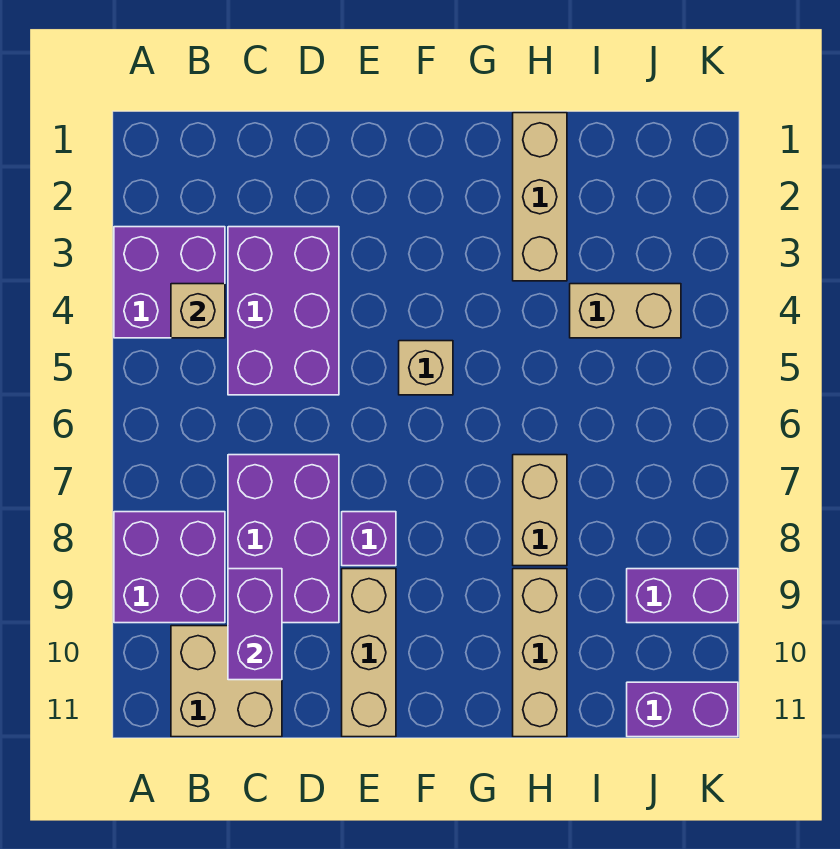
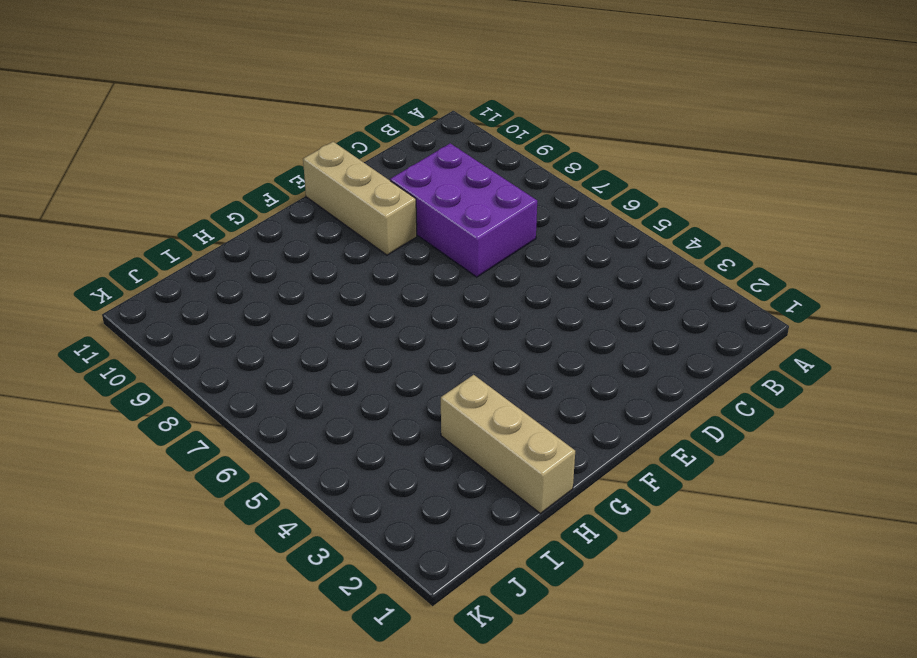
none -> purple 2x2 brick [114,227,225,338]
none -> purple 2x2 brick [114,512,225,623]
none -> tan 2x2 brick [171,626,282,737]

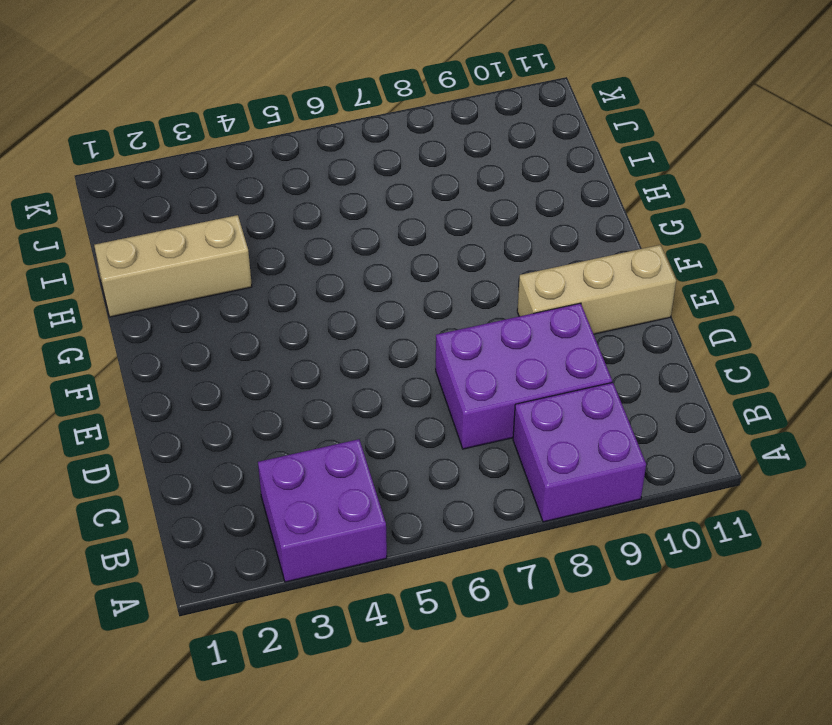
none -> tan 2x2 brick [171,626,282,737]
none -> purple 2x3 brick [228,227,339,395]
none -> purple 1x1 brick [342,512,396,566]

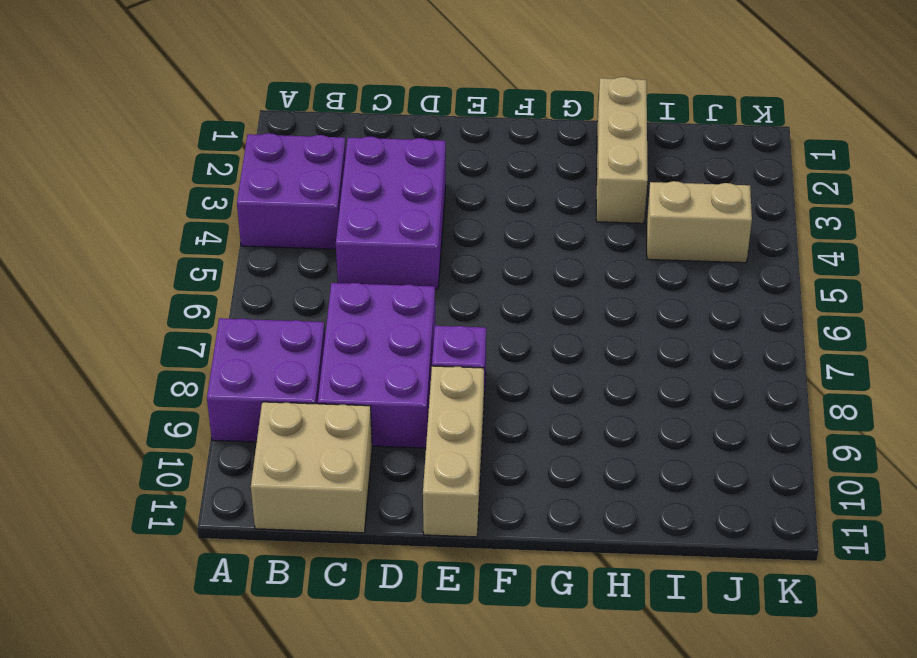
none -> tan 1x1 brick [399,341,453,395]
none -> tan 1x2 brick [513,455,567,566]
none -> tan 1x3 brick [513,569,567,737]

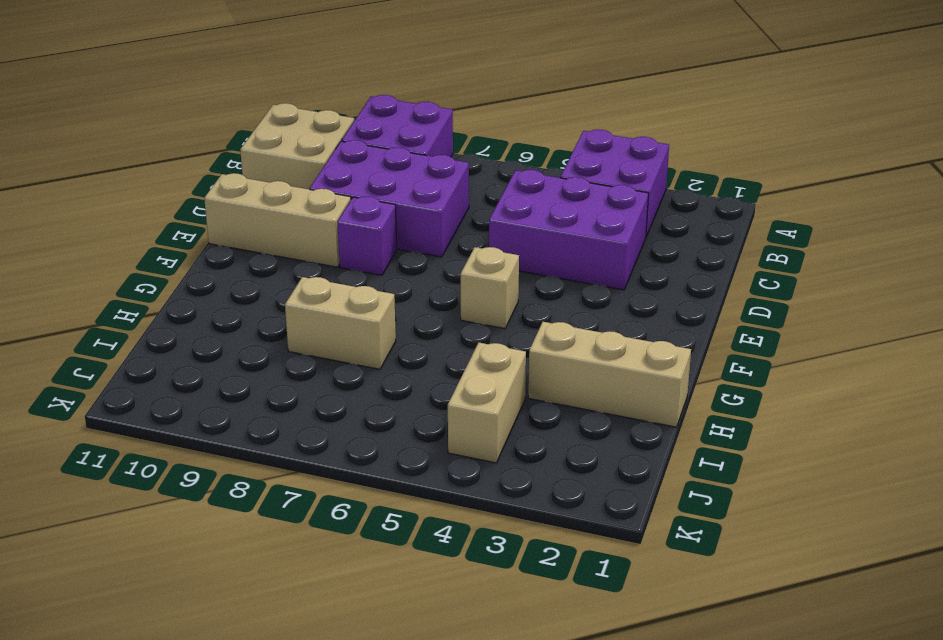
none -> tan 1x3 brick [513,569,567,737]
none -> purple 1x2 brick [627,569,738,623]
none -> purple 1x2 brick [627,682,738,737]

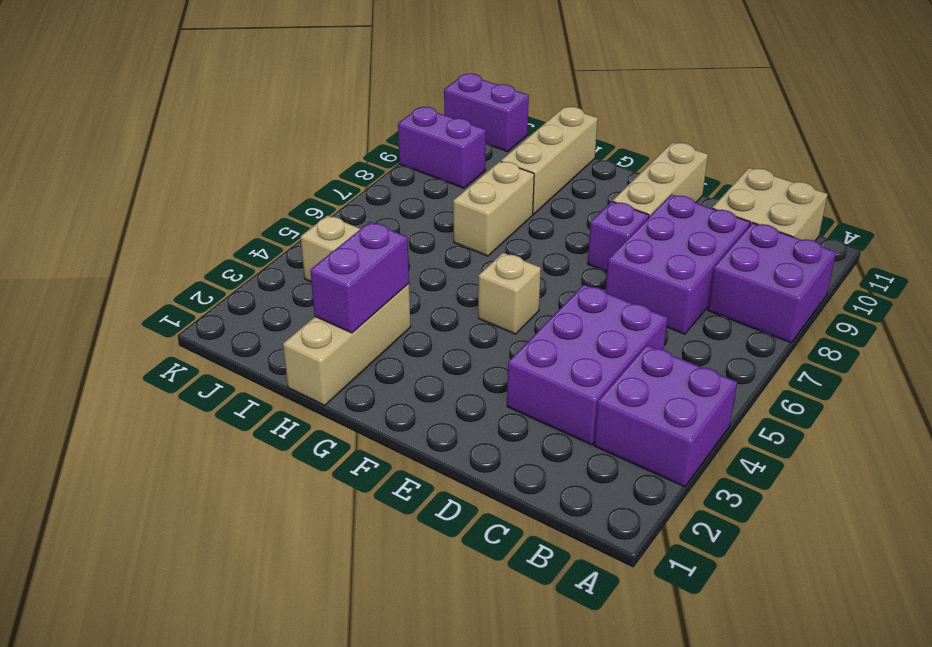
purple 1x2 brick [310,222,409,333] -> purple 1x2 brick moved to [228,569,282,680]
none -> tan 1x1 brick [171,284,225,338]

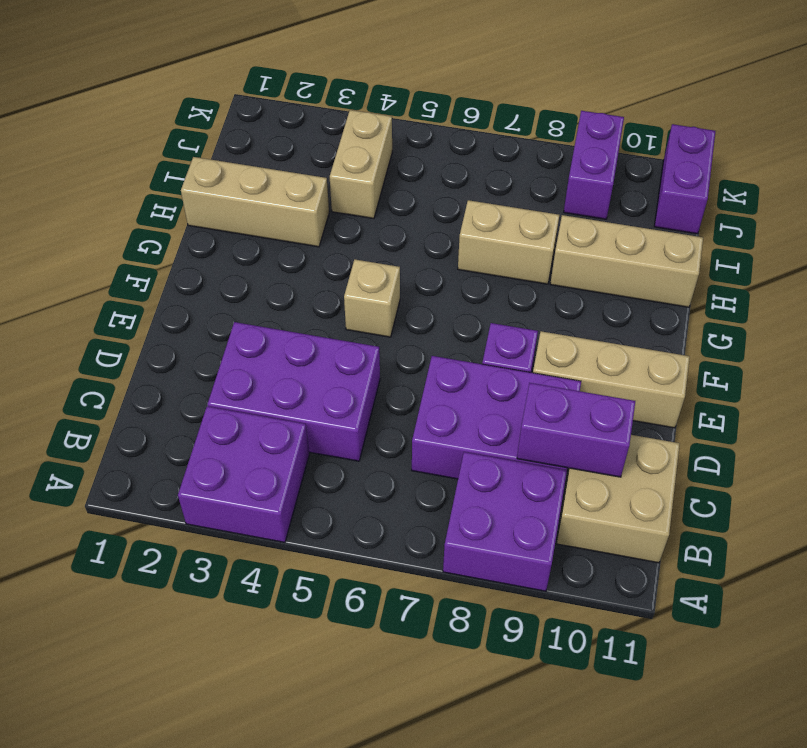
none -> tan 1x1 brick [171,284,225,338]

